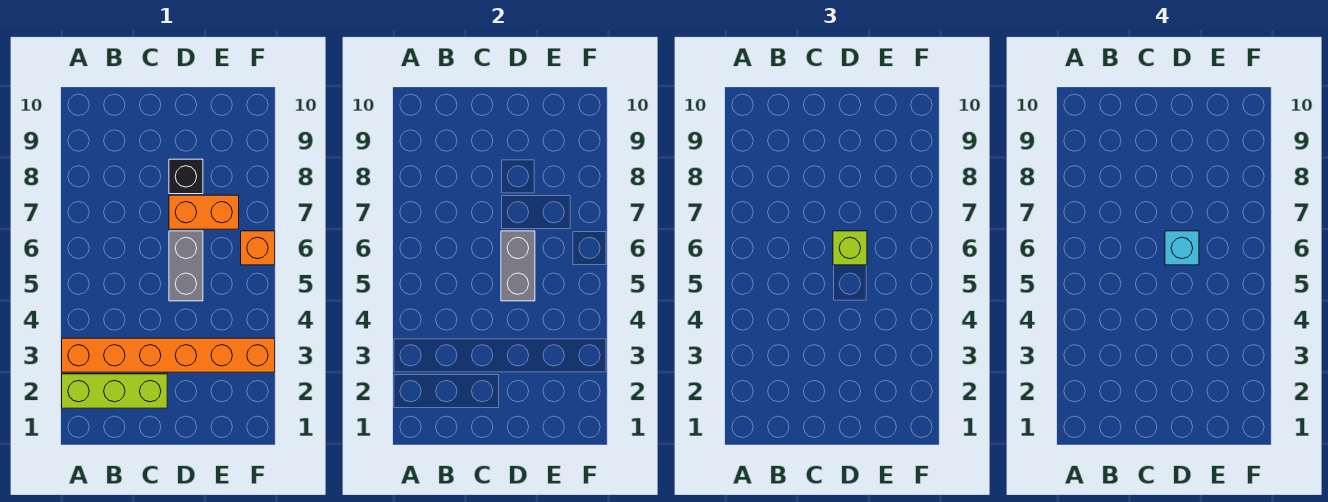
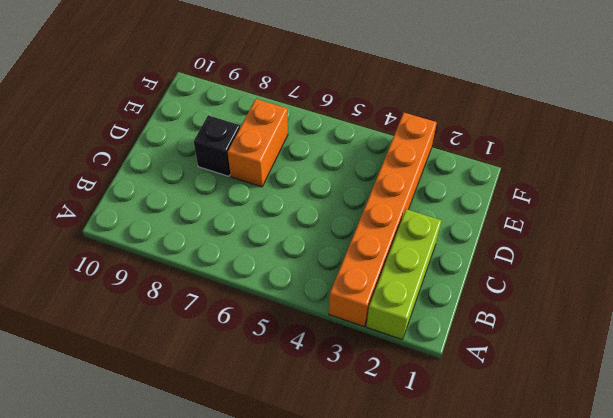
none -> grey 1x2 brick [169,231,203,301]
none -> orange 1x1 brick [241,231,275,265]

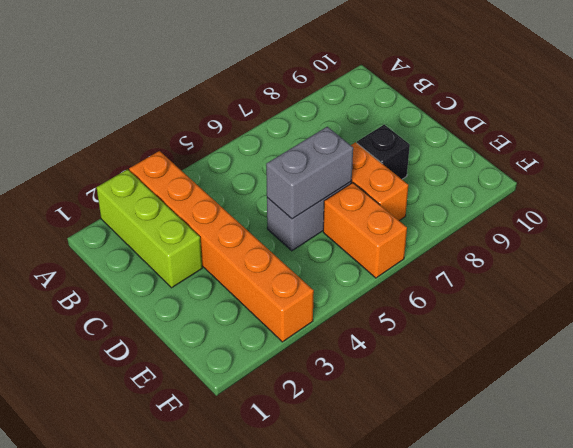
orange 1x2 brick [323,183,407,278] -> orange 1x1 brick [241,231,275,265]
none -> lime 1x1 brick [833,231,867,265]
none -> cyan 1x1 brick [1165,231,1199,265]

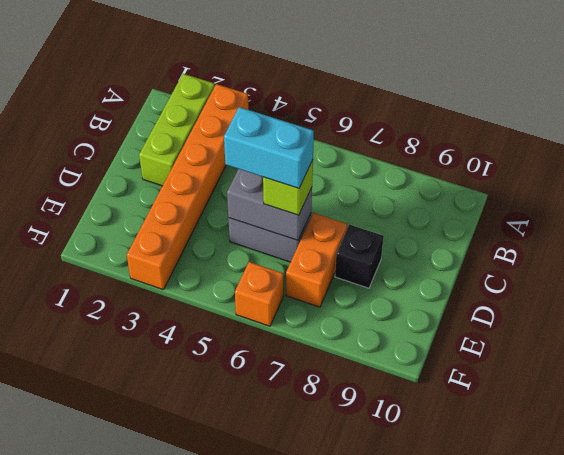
cyan 1x2 brick [224,107,314,188] -> cyan 1x1 brick [1165,231,1199,265]

